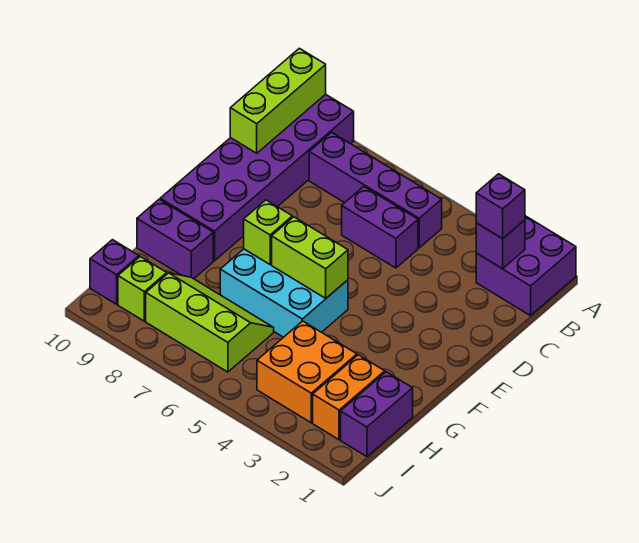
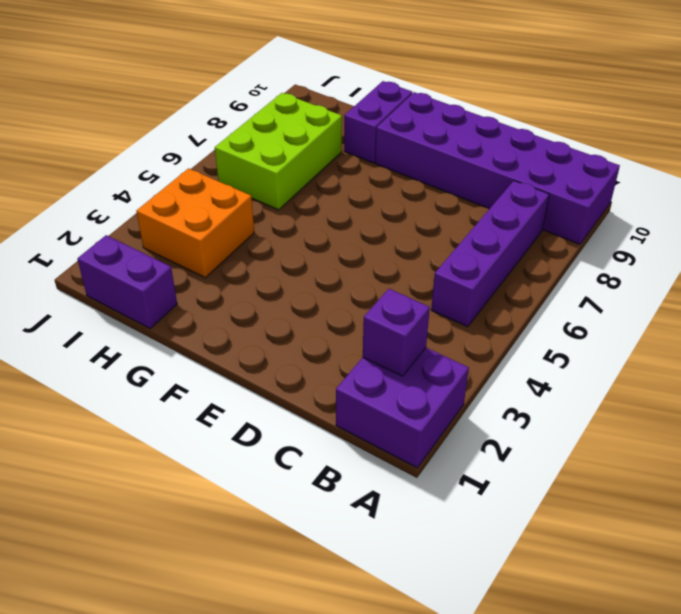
lime 2x3 brick [215,93,342,210] -> lime 2x3 slope [146,273,274,372]
none -> purple 1x2 brick [342,187,418,268]
none -> cyan 2x3 brick [220,249,348,337]
none -> orange 1x2 brick [313,355,385,440]

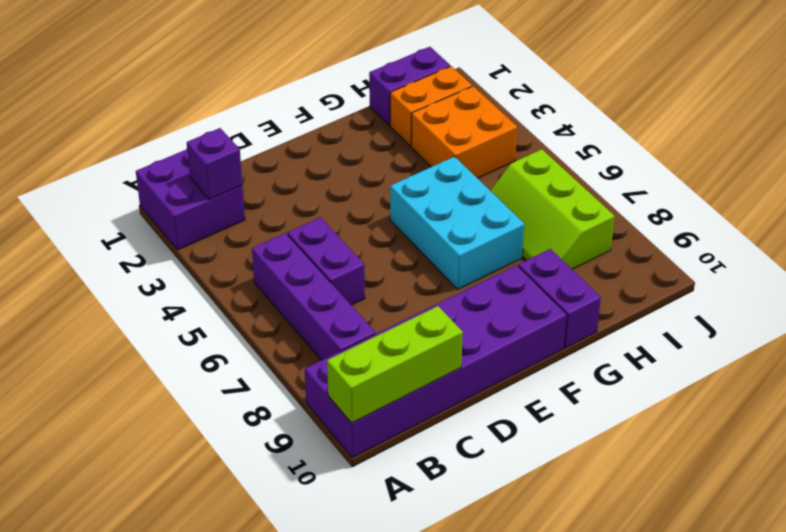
none -> lime 1x1 brick [118,257,167,321]
none -> purple 1x1 brick [90,240,139,304]
none -> lime 1x2 brick [272,217,348,298]

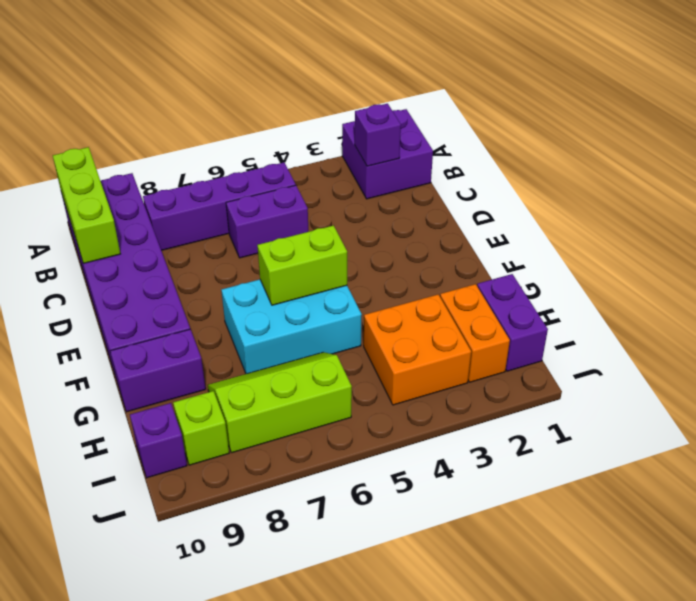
none -> lime 1x1 brick [244,200,292,264]
none -> purple 1x1 brick [476,174,525,239]

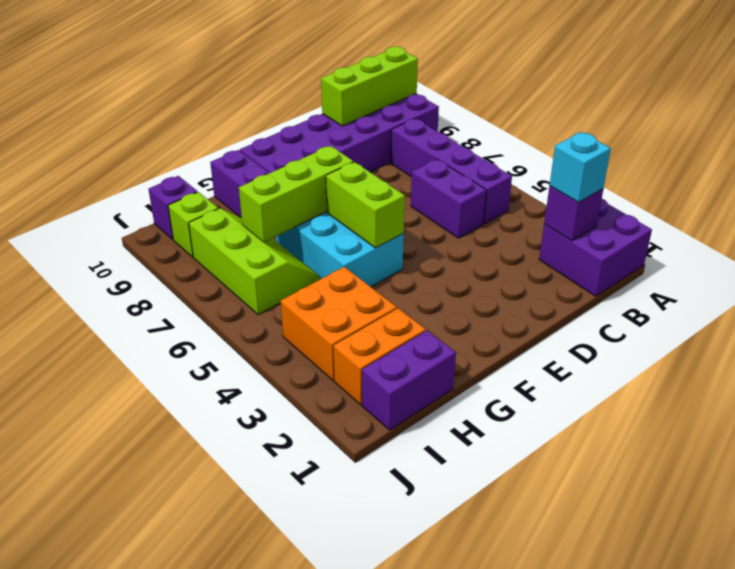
cyan 1x1 brick [550,132,611,202] -> purple 1x1 brick [476,174,525,239]
lime 1x3 brick [239,146,353,242] -> lime 1x1 brick [244,200,292,264]

